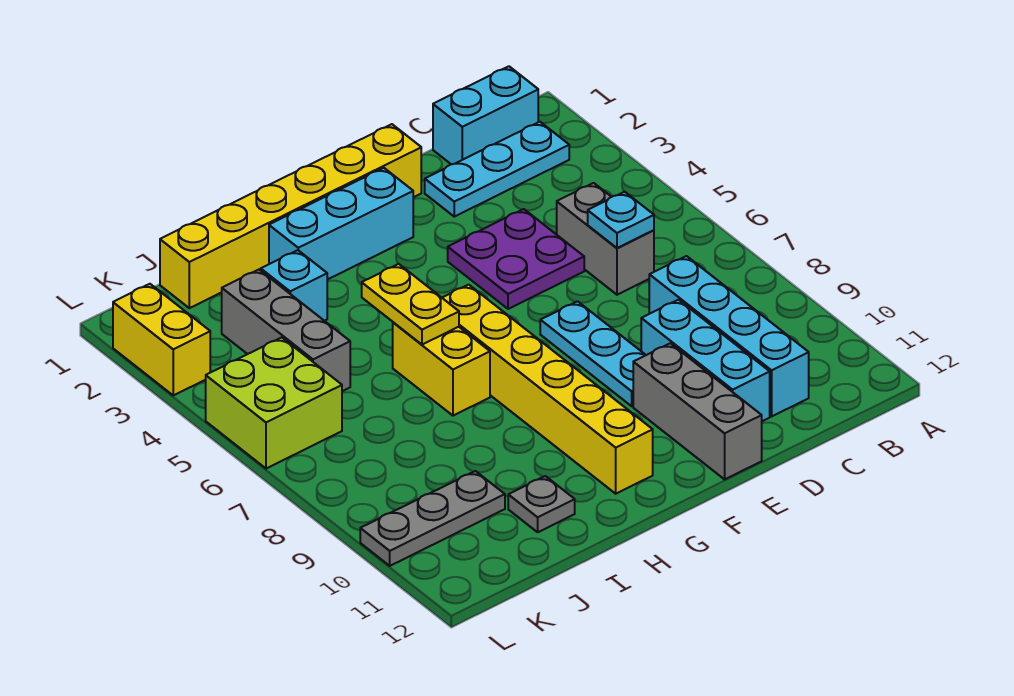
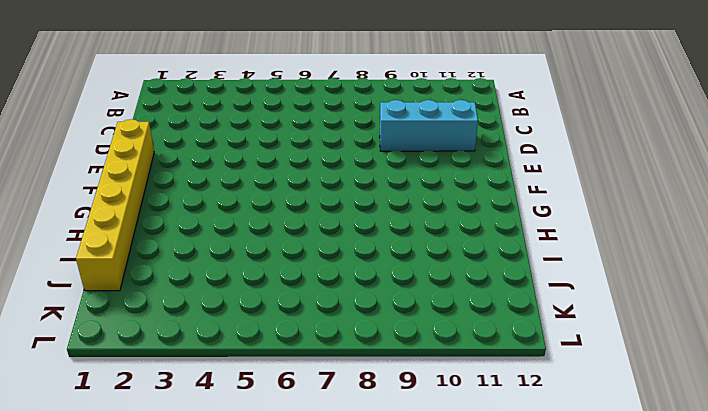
none -> cyan 1x2 brick [433,66,538,164]
none -> cyan 1x3 plate [425,122,569,217]
none -> grey 1x2 brick [557,183,654,295]

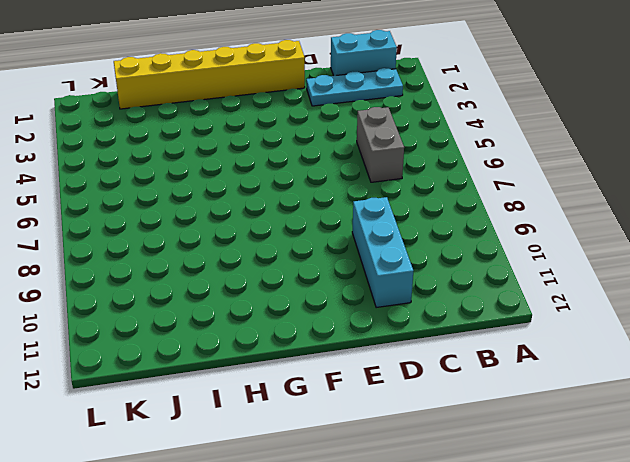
none -> cyan 1x4 brick [649,256,809,416]
none -> purple 2x2 plate [448,209,584,309]
none -> cyan 1x3 plate [540,301,646,406]

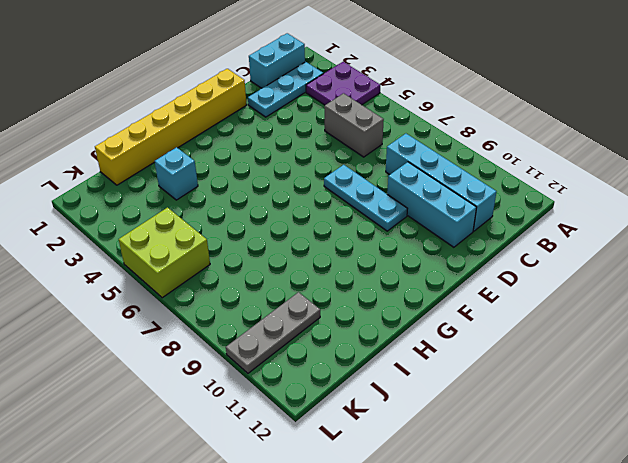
purple 2x2 plate [306,62,380,105] -> purple 2x2 plate moved to [448,209,584,309]
none -> grey 1x3 brick [633,343,762,479]
none -> cyan 1x3 brick [269,168,413,280]
none -> yellow 1x6 brick [442,285,653,494]

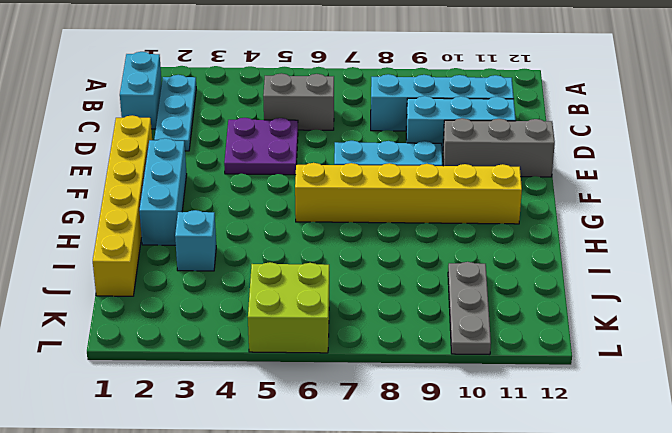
none -> yellow 1x2 brick [393,322,490,416]
none -> grey 1x1 plate [508,476,575,532]
none -> grey 1x3 brick [222,270,350,391]

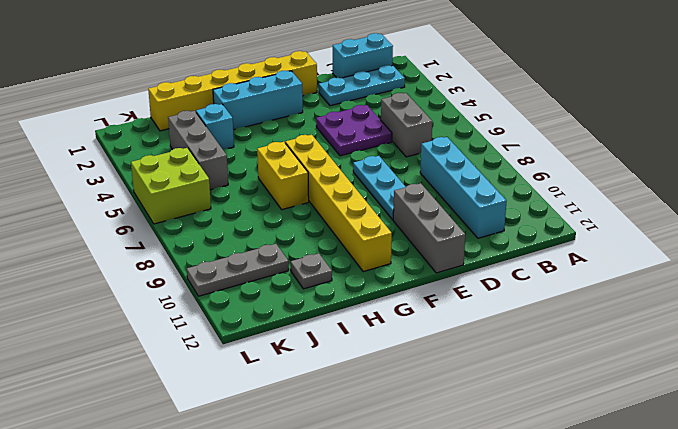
none -> cyan 1x3 brick [641,300,770,421]
none -> yellow 1x2 brick [113,284,210,395]
none -> cyan 1x1 plate [588,192,654,248]

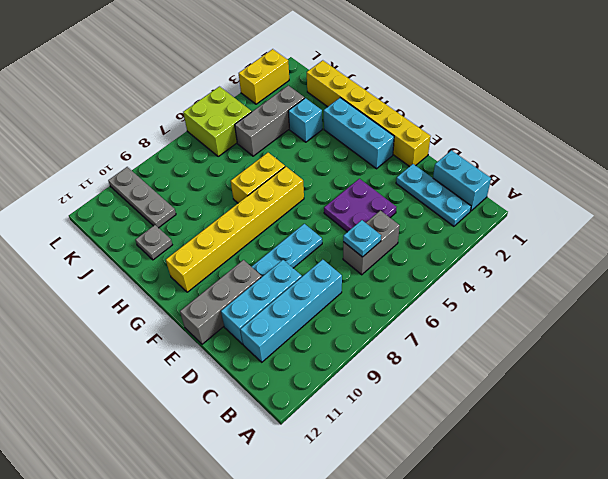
none -> yellow 1x2 plate [362,264,459,345]

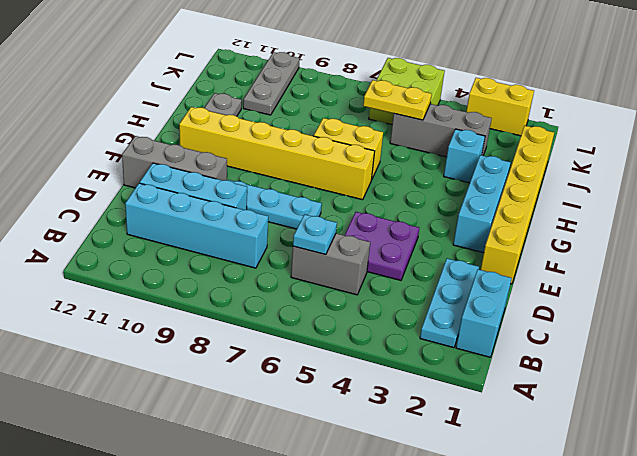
yellow 1x2 plate [363,80,432,120] -> yellow 1x2 plate moved to [362,264,459,345]

